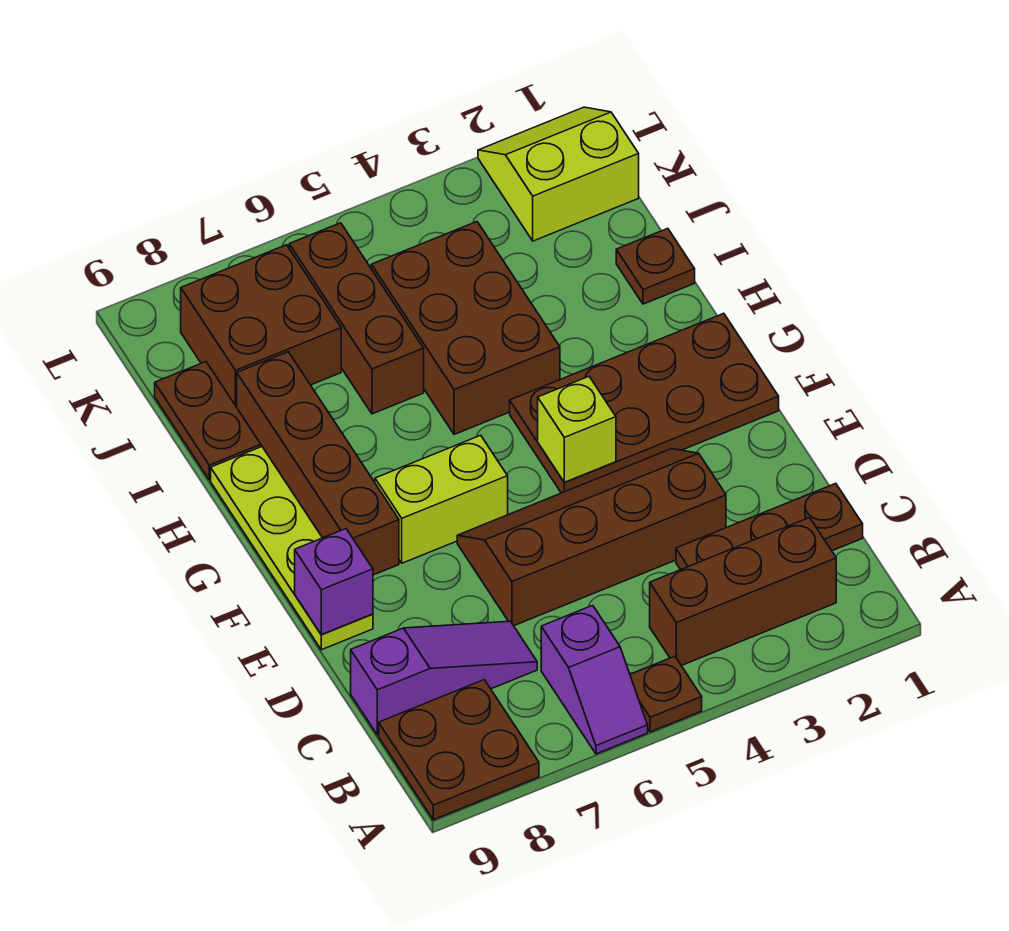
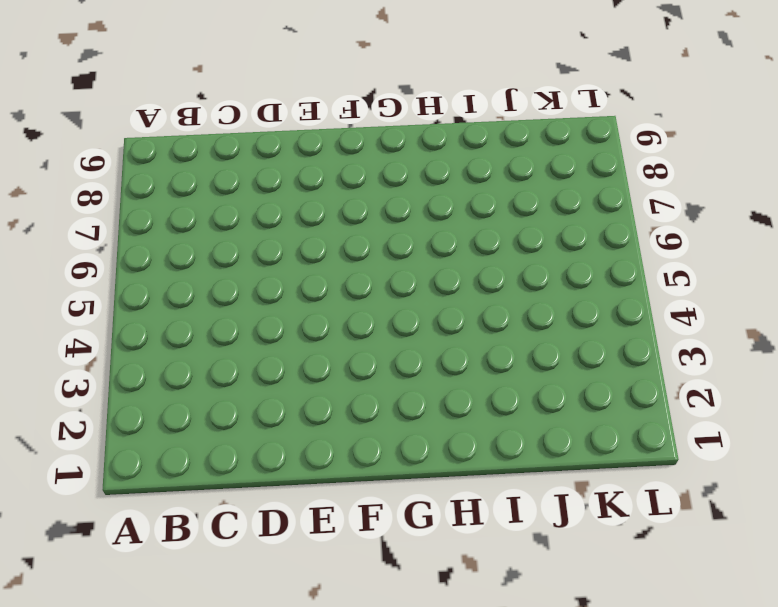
none -> brown 1x1 plate [630,656,702,732]
none -> purple 1x2 slope [541,605,648,754]
none -> brown 2x2 plate [379,680,539,820]

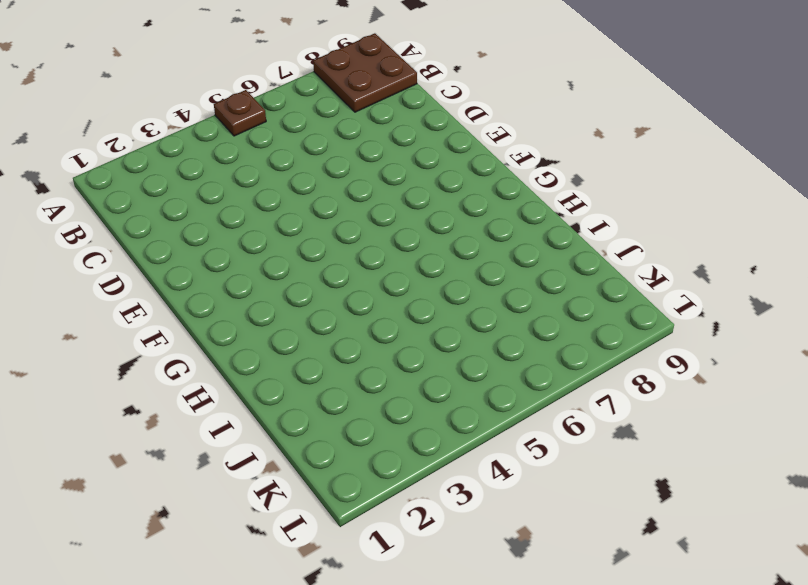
none -> purple 1x2 slope [541,605,648,754]
none -> brown 1x3 brick [650,518,836,666]
none -> brown 1x3 plate [676,483,863,570]

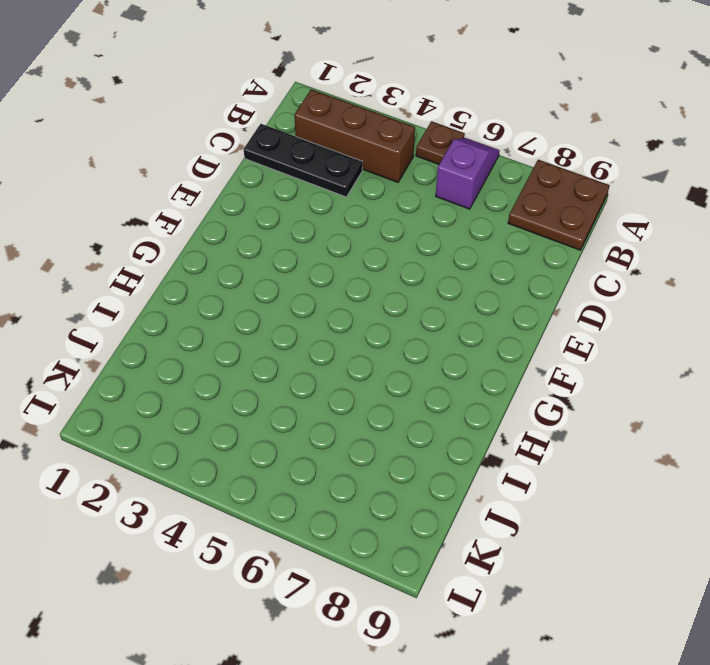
black 1x3 plate [244,124,362,197] -> brown 1x3 plate [676,483,863,570]
none -> purple 1x3 slope [351,621,537,735]
none -> brown 2x4 slope [457,449,726,626]
none -> lime 1x4 plate [211,447,373,650]

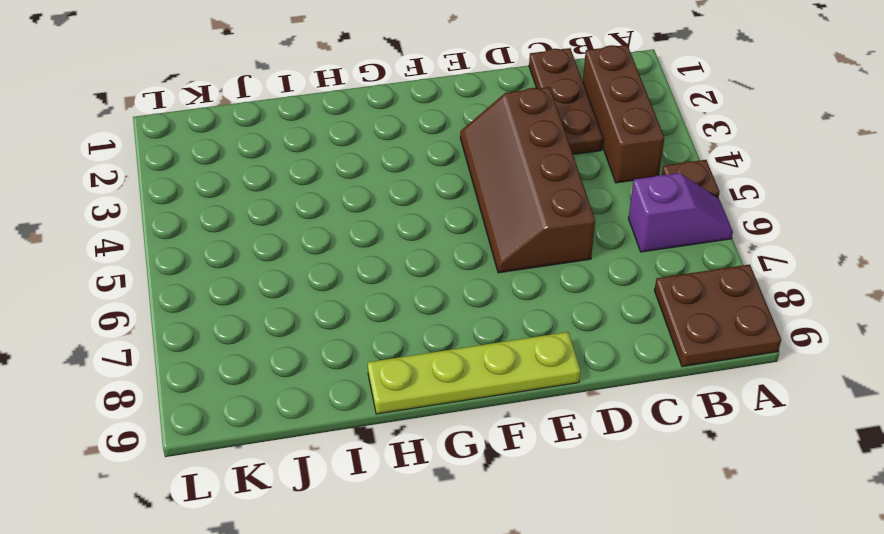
none -> purple 1x3 slope [351,621,537,735]
none -> brown 2x4 plate [510,313,779,493]
none -> lime 1x2 brick [375,435,508,563]

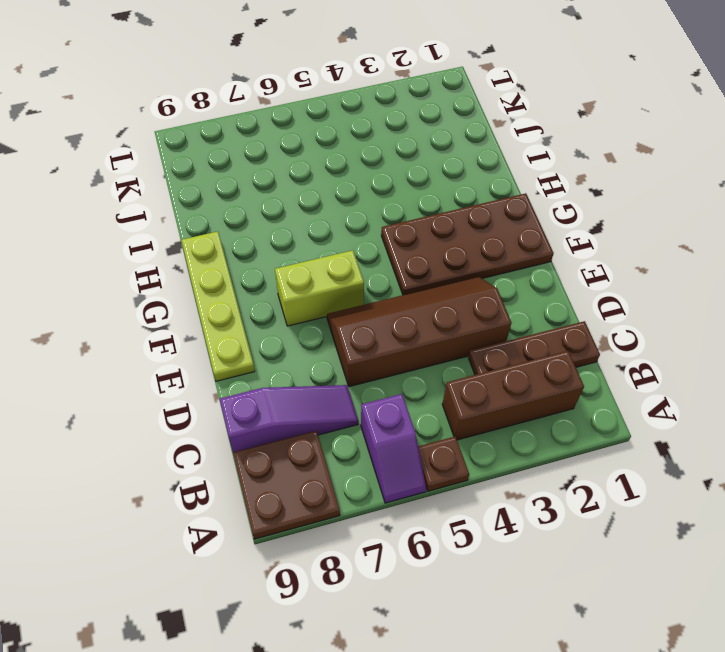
none -> brown 1x4 brick [237,352,399,575]
none -> brown 2x3 brick [371,222,560,434]
none -> brown 1x1 plate [616,228,695,304]

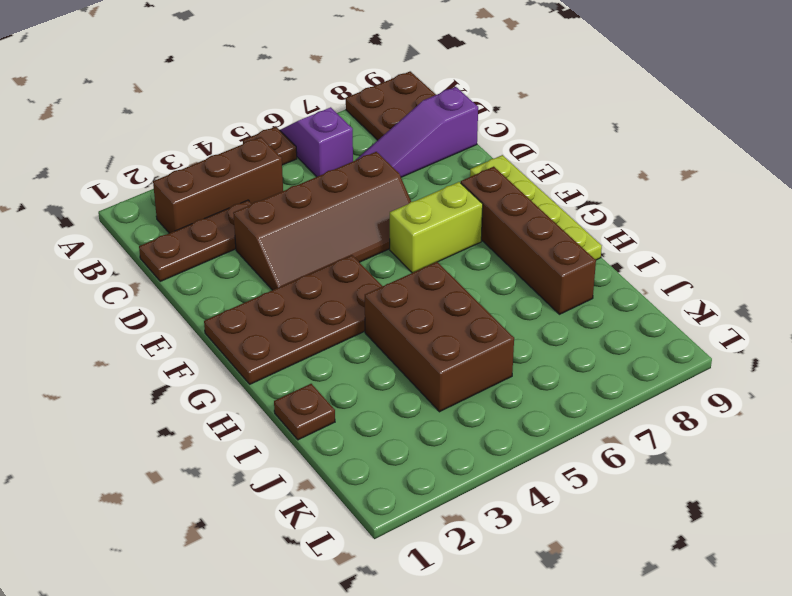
none -> brown 1x3 brick [289,223,424,414]
none -> brown 1x2 plate [155,362,261,480]
none -> brown 2x2 brick [181,245,341,407]

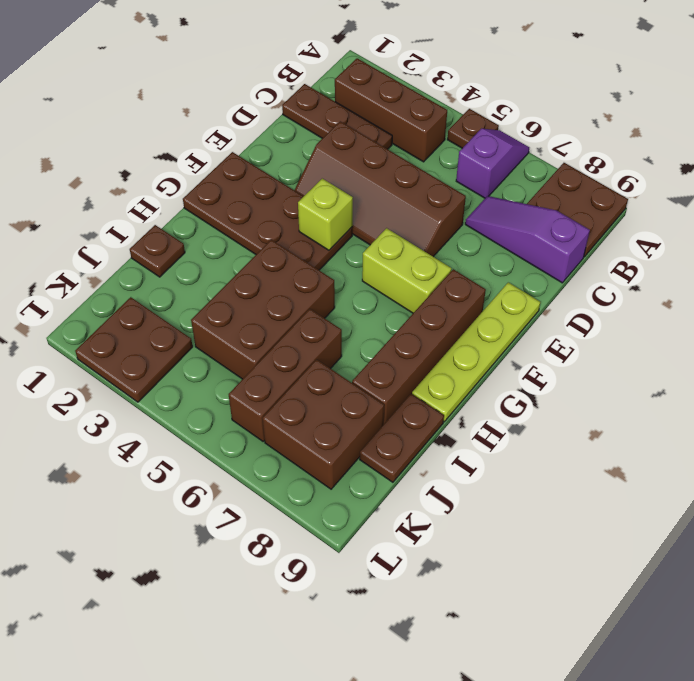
brown 2x2 plate [75,297,193,402] -> lime 2x2 slope [478,107,639,241]
none -> purple 1x1 brick [295,529,373,635]

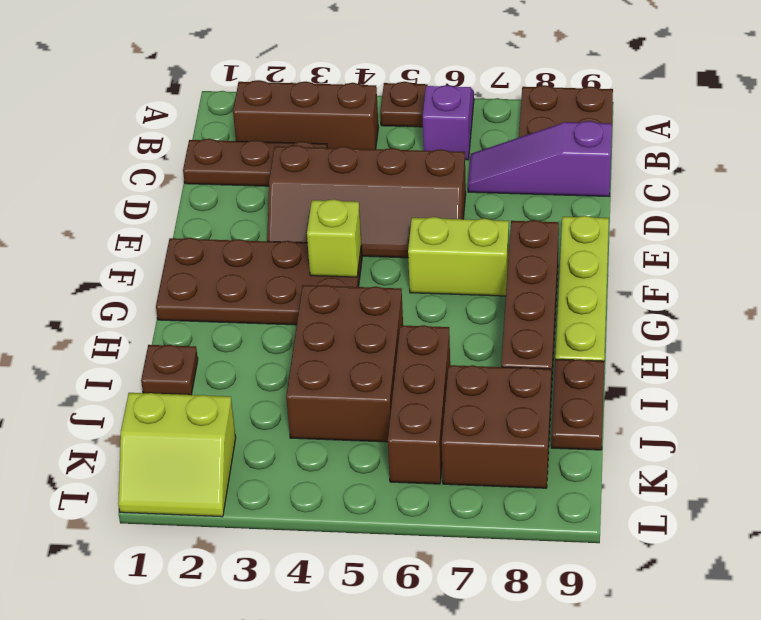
none -> purple 1x1 brick [295,529,373,635]

